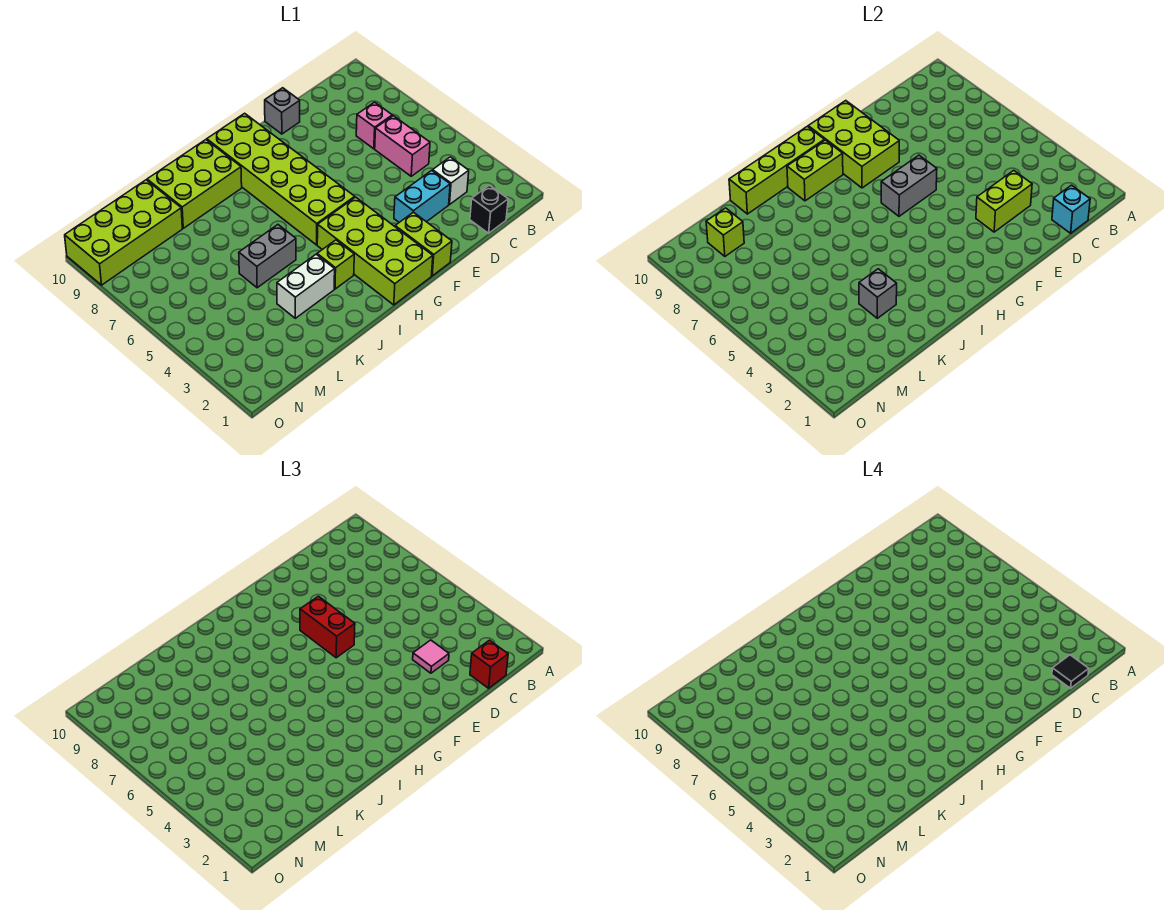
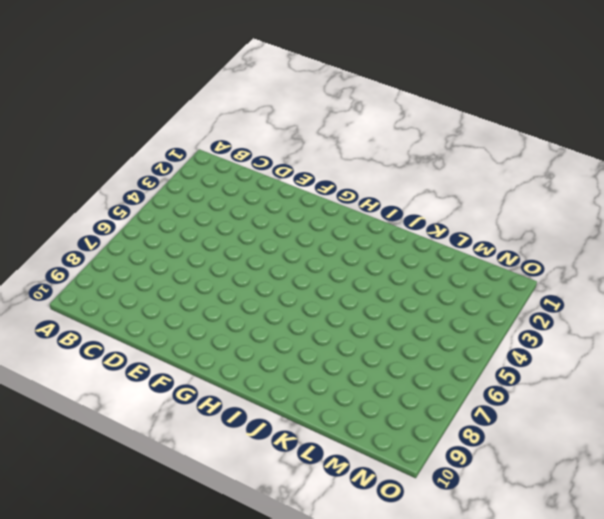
none -> black 1x1 brick [470,185,508,233]
none -> white 1x1 brick [433,157,469,205]
none -> pink 1x2 brick [375,116,430,176]

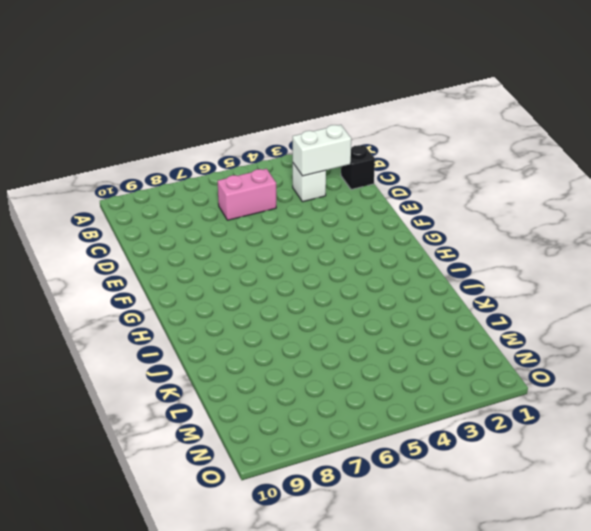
white 1x2 brick [293,125,351,176] -> white 1x2 brick turned to [277,254,335,318]
none -> pink 1x1 brick [356,102,392,149]
none -> cyan 1x2 brick [394,170,450,222]
none -> grey 1x1 brick [265,88,300,134]

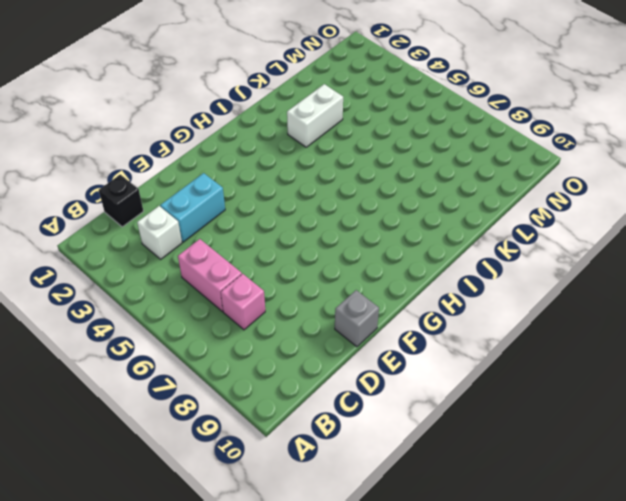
none -> lime 1x2 brick [395,212,452,276]
none -> lime 2x4 brick [317,197,433,305]
none -> lime 2x6 brick [207,113,355,245]

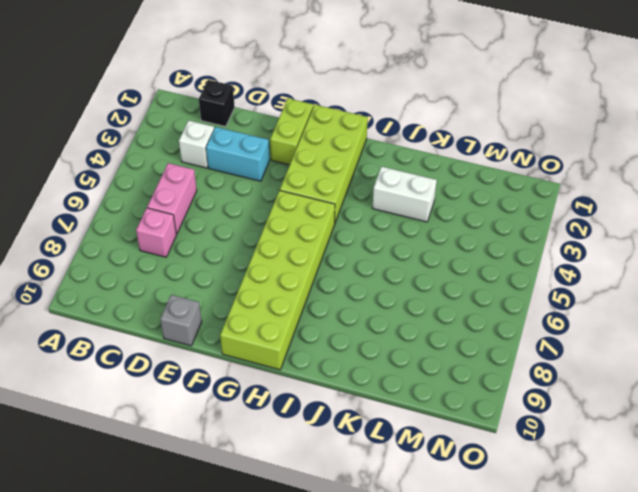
none -> lime 1x1 brick [317,240,354,289]
none -> lime 2x3 brick [147,140,242,228]
none -> grey 1x2 brick [239,225,296,288]

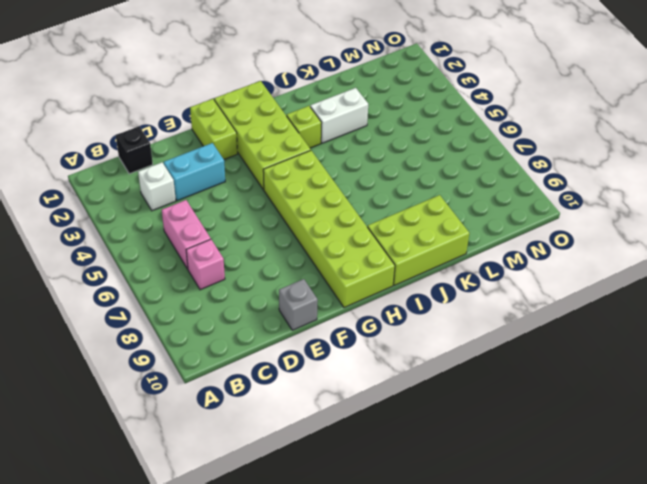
none -> grey 1x2 brick [239,225,296,288]
none -> lime 2x4 brick [65,180,182,285]
none -> cyan 1x1 brick [1052,185,1090,233]

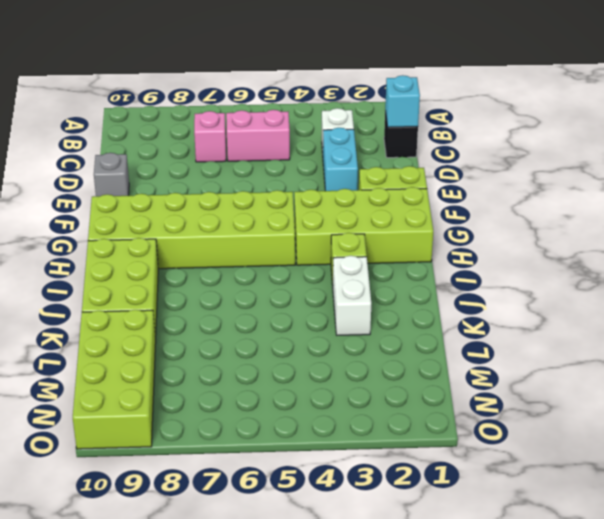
none -> grey 1x2 brick [239,225,296,288]
none -> lime 1x2 brick [976,170,1032,232]
none -> grey 1x2 brick [881,155,937,216]

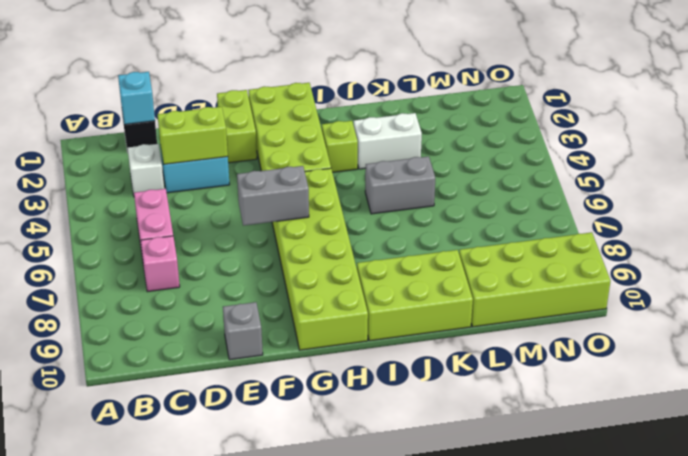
none -> lime 2x3 brick [808,101,899,188]
none -> lime 1x2 brick [787,140,843,201]
none -> lime 1x4 brick [729,126,824,214]

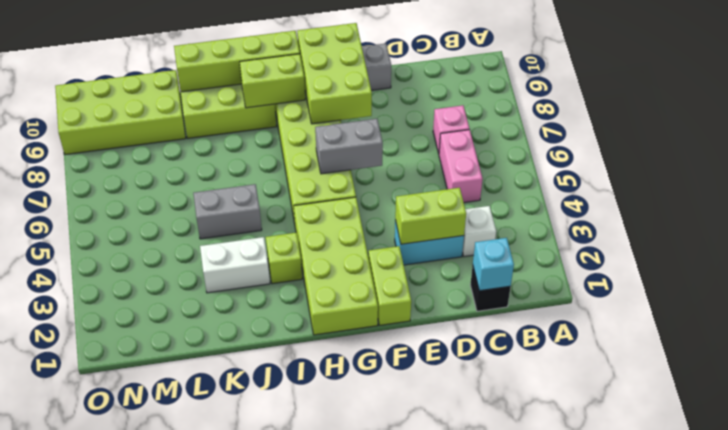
none -> grey 1x1 brick [859,269,897,318]
none -> lime 1x1 brick [706,208,744,256]
none -> red 1x1 brick [470,640,508,688]

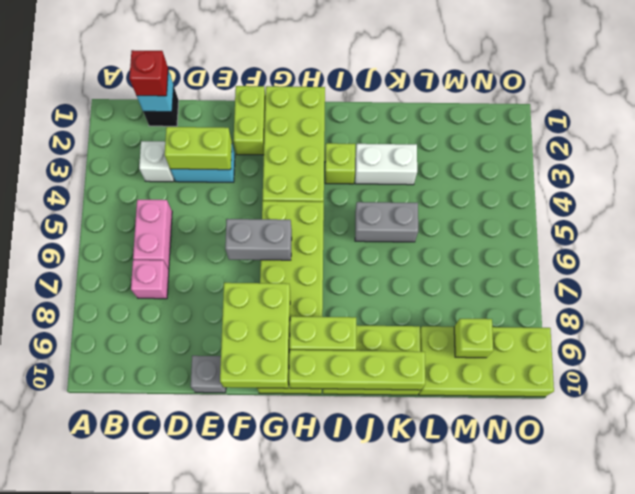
none -> grey 1x1 brick [859,269,897,318]
none -> pink 1x1 tile [413,640,449,673]
none -> red 1x2 brick [300,596,355,658]

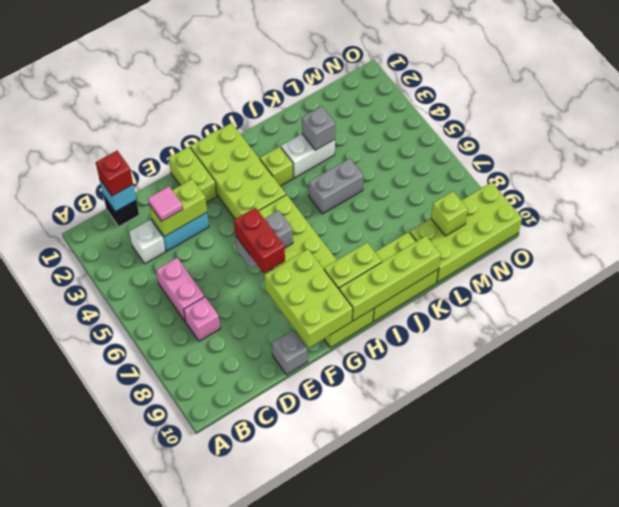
none -> black 1x1 tile [1052,655,1089,688]

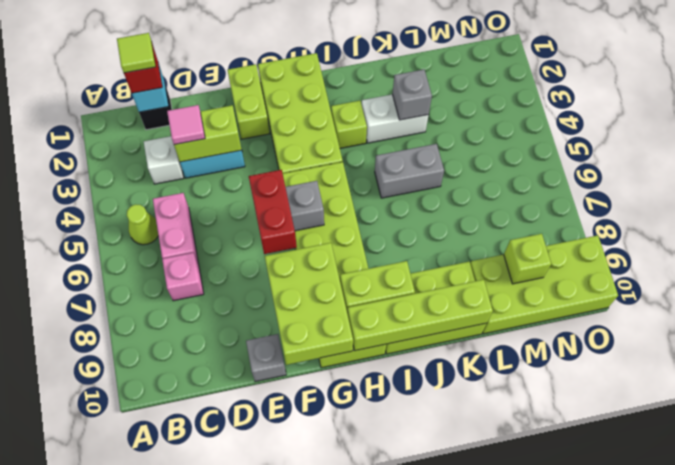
lime 1x1 cone [127,204,158,245] -> none
lime 1x1 tile [117,33,156,73] -> black 1x1 tile [1052,655,1089,688]

